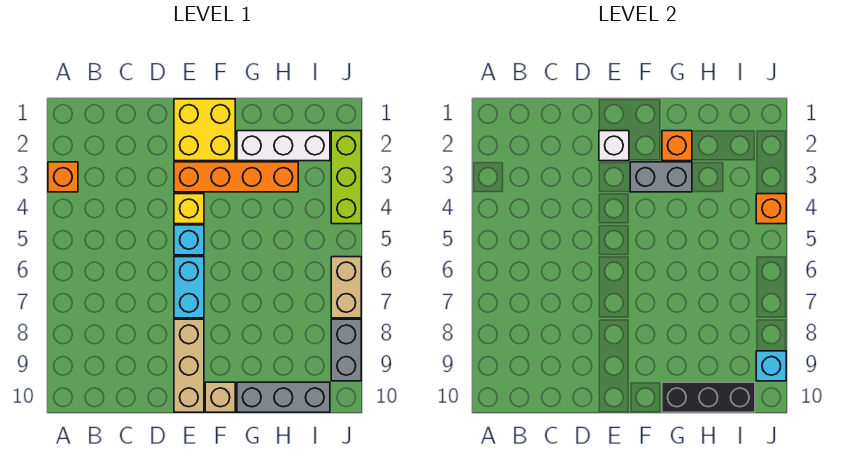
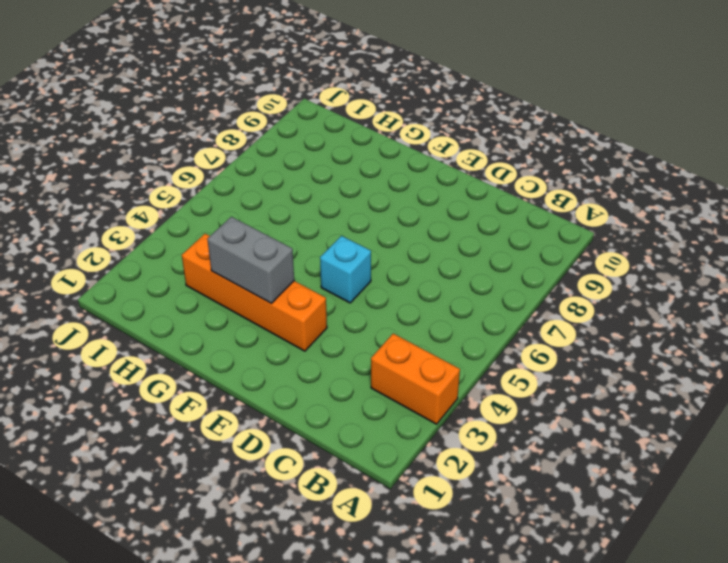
orange 1x2 brick [371,334,460,424] -> orange 1x1 brick [48,162,78,192]
none -> yellow 2x2 brick [174,99,235,161]
none -> yellow 1x1 brick [174,194,204,224]
none -> cyan 1x2 brick [174,257,204,318]

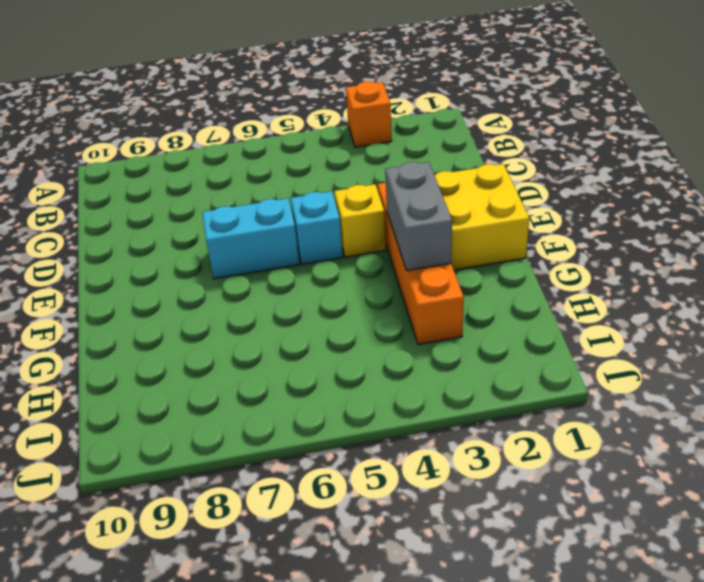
none -> tan 1x3 brick [174,319,204,412]
none -> tan 1x1 brick [205,382,235,412]
none -> white 1x3 brick [237,131,330,161]

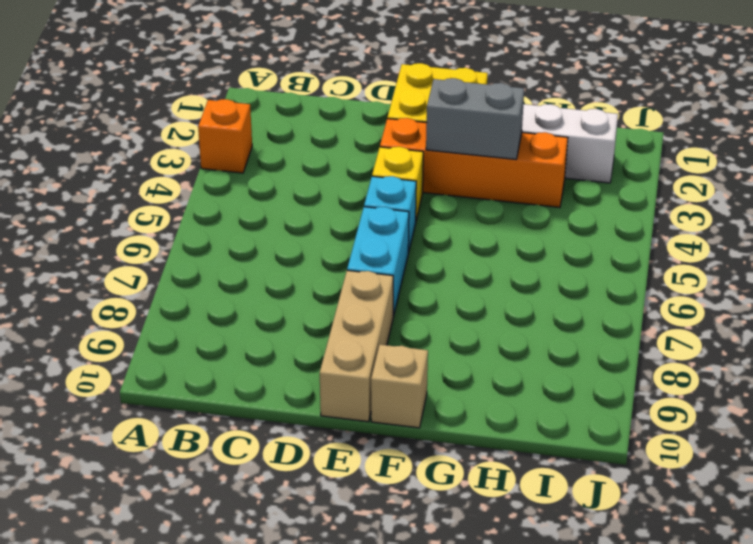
none -> grey 1x3 brick [237,382,330,412]
none -> lime 1x3 brick [331,131,361,224]
none -> tan 1x2 brick [331,257,361,318]

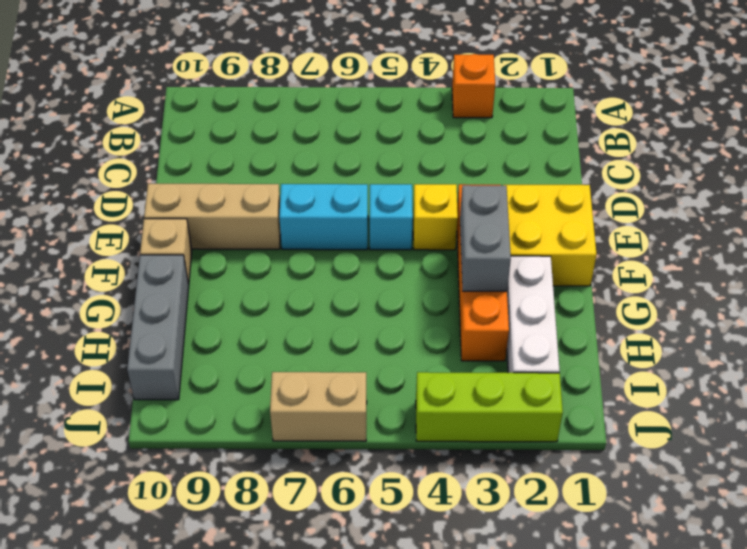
none -> grey 1x2 brick [331,319,361,381]
none -> white 1x1 brick [599,131,629,161]
none -> orange 1x1 brick [662,131,692,161]

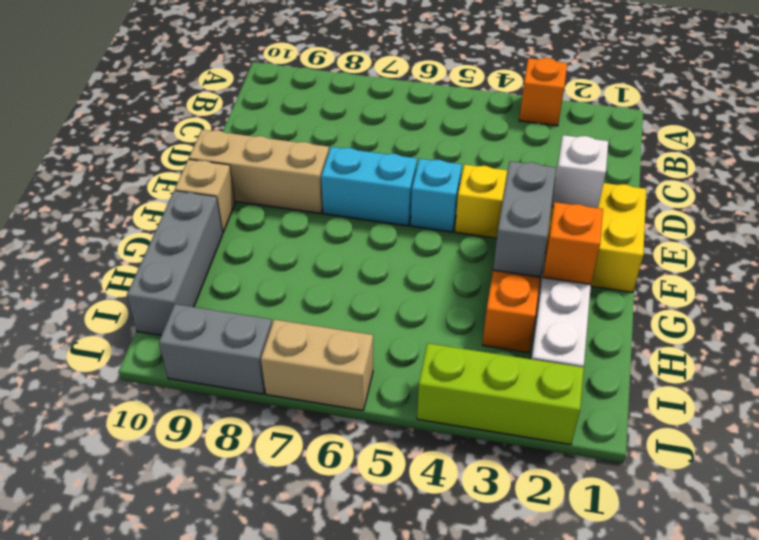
none -> black 1x3 brick [662,382,755,412]
none -> orange 1x1 brick [756,194,786,224]
none -> cyan 1x1 brick [756,351,786,381]

